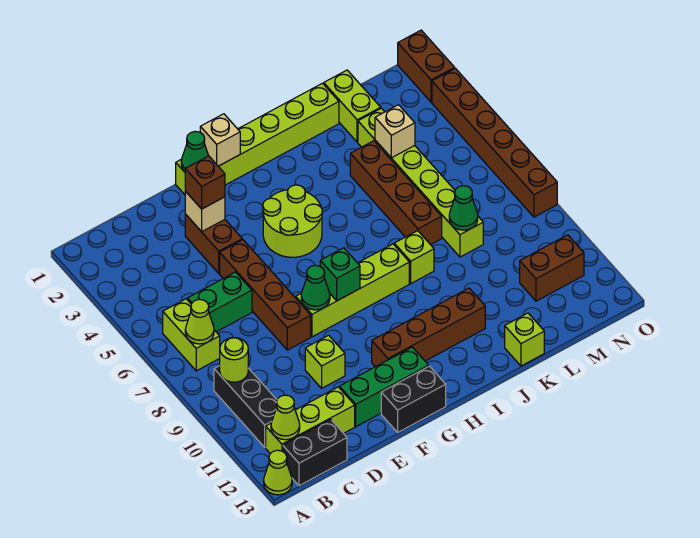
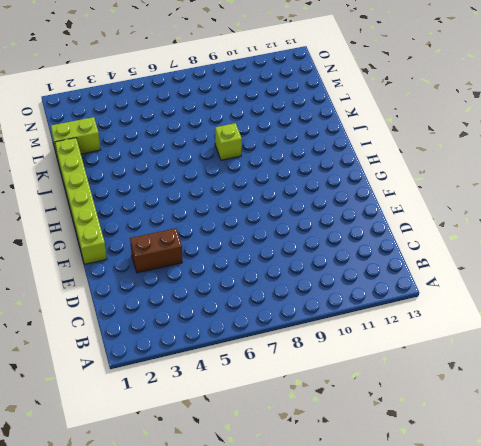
none -> lime 1x1 cone [264,450,292,495]
none -> lime 1x2 brick [163,299,220,371]
none -> black 1x3 brick [214,366,277,447]
none -> lime 1x3 brick [266,387,355,454]

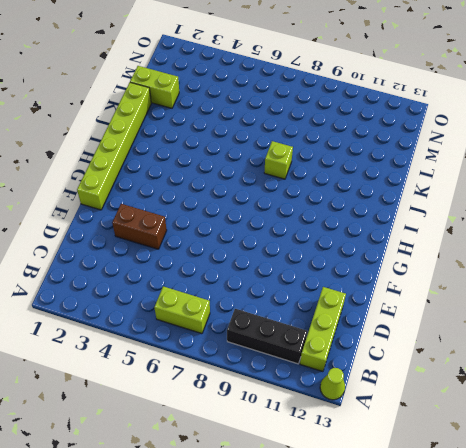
none -> black 1x2 brick [283,419,347,486]
none -> green 1x2 brick [187,272,252,332]
none -> brown 1x4 brick [220,240,311,350]
none -> lime 1x1 brick [305,335,345,388]

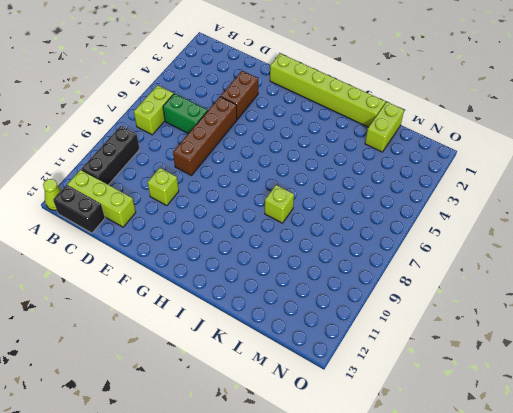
none -> green 1x3 brick [340,347,429,427]
none -> lime 1x4 brick [296,244,409,337]
none -> black 1x2 brick [381,366,446,432]
none -> lime 2x2 round brick [263,185,322,257]

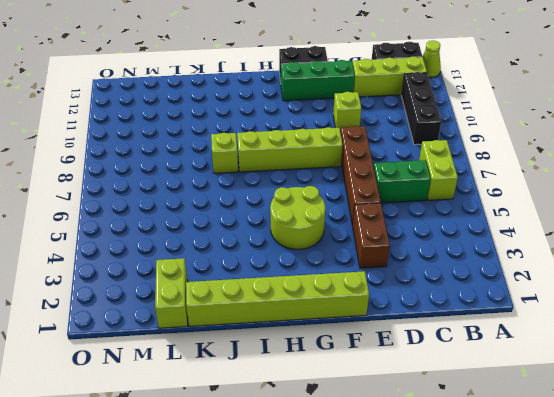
none -> brown 1x4 brick [372,288,485,367]
none -> brown 1x4 brick [350,141,442,245]
none -> lime 1x1 brick [505,313,544,366]
none -> lime 1x6 brick [358,108,483,257]

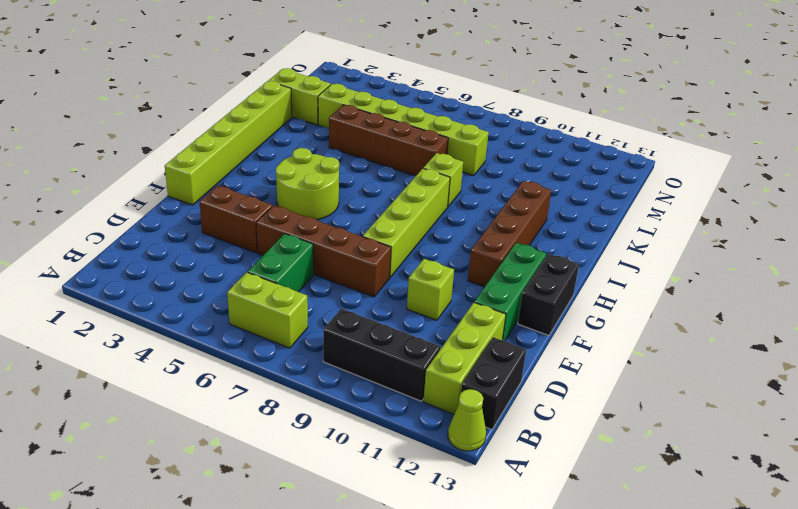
none -> lime 1x1 brick [505,313,544,366]
none -> brown 1x2 brick [520,235,584,301]
none -> brown 1x2 brick [398,30,455,102]
none -> brown 1x6 brick [432,68,557,217]

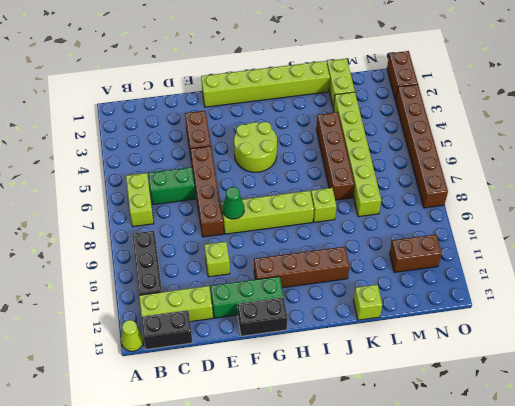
none -> lime 1x1 cone [185,299,214,344]
none -> lime 1x1 round brick [220,338,248,382]
none -> lime 1x1 cone [271,395,300,440]
none -> tan 1x1 brick [185,191,225,232]

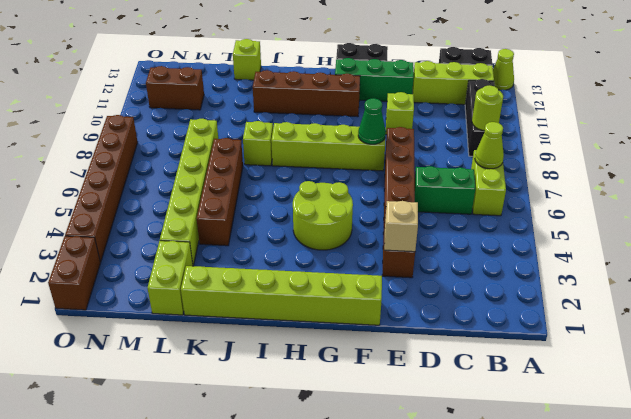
none -> lime 1x1 cone [271,395,300,440]
none -> green 1x1 cone [181,131,209,172]
none -> tan 1x1 brick [200,114,240,166]
none -> green 1x1 brick [320,248,360,301]

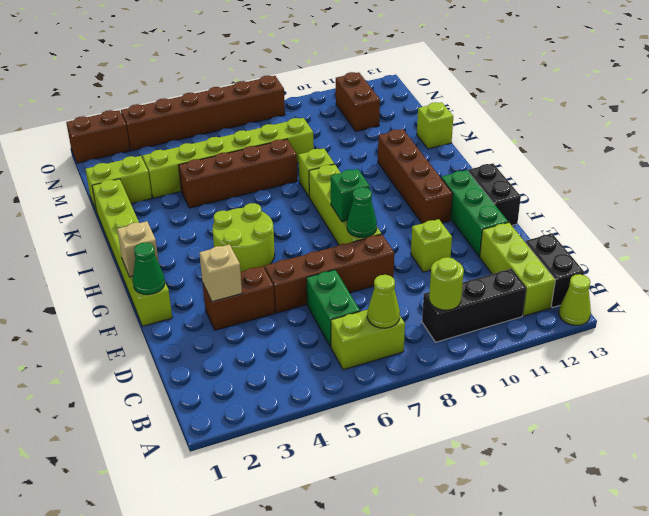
none -> lime 1x1 cone [271,395,300,440]
none -> tan 1x1 brick [375,105,415,158]
none -> green 1x1 cone [449,186,478,230]
none -> brown 1x1 brick [185,156,225,209]

